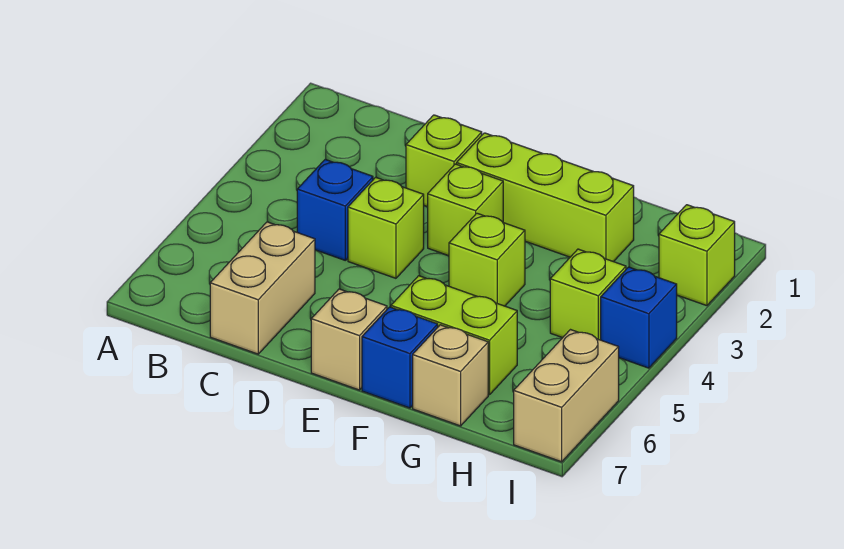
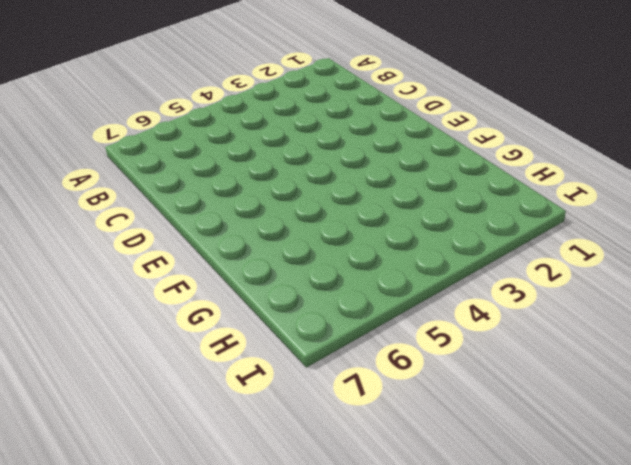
none -> blue 1x1 brick [297,160,373,260]
none -> tan 1x2 brick [210,222,315,354]
none -> lime 1x1 brick [406,115,482,207]

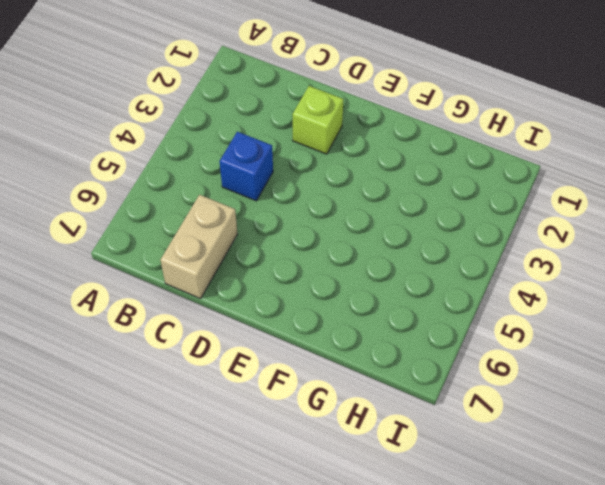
none -> lime 1x1 brick [348,177,424,278]
none -> lime 1x3 brick [457,133,634,262]
none -> lime 1x1 brick [428,164,503,256]

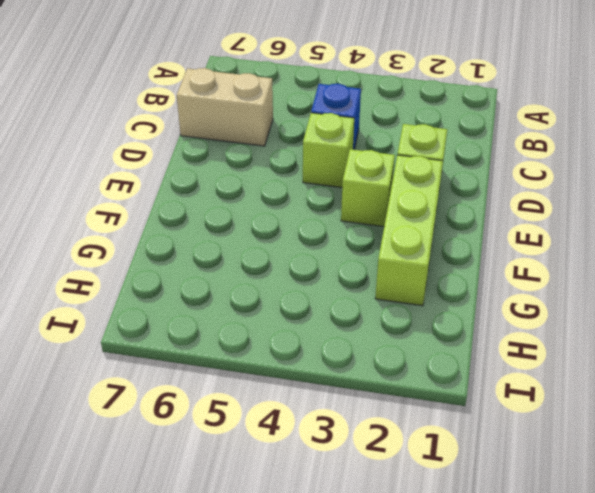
none -> tan 1x1 brick [311,289,387,390]
none -> lime 1x1 brick [449,213,525,306]
none -> lime 1x2 brick [391,276,517,395]

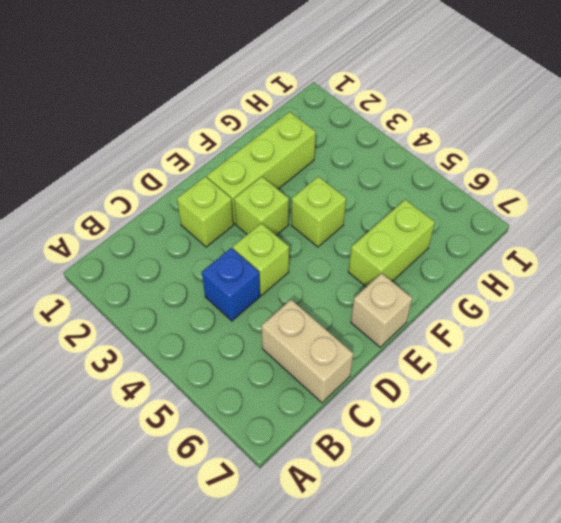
none -> blue 1x1 brick [362,307,438,408]
none -> tan 1x1 brick [413,325,488,426]
none -> lime 1x1 brick [550,249,626,340]

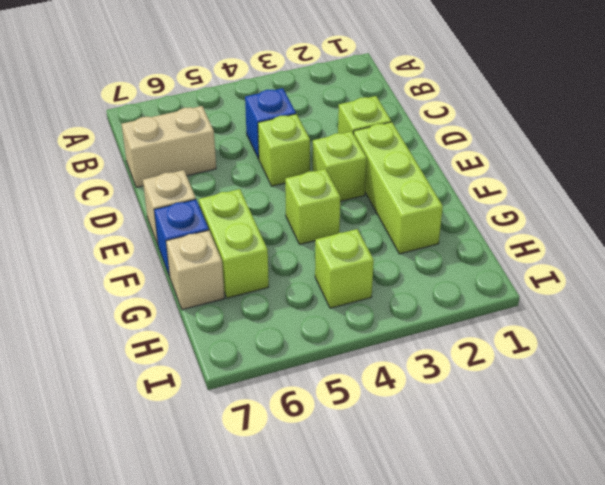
none -> lime 1x1 brick [659,205,735,306]
none -> blue 1x1 brick [601,267,677,368]
none -> tan 1x2 brick [514,330,619,462]

